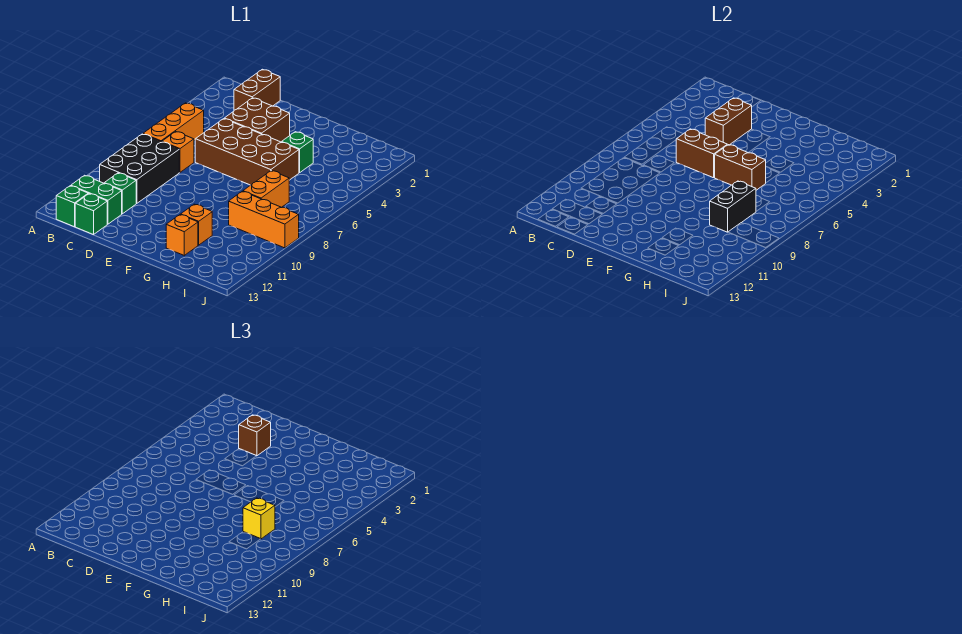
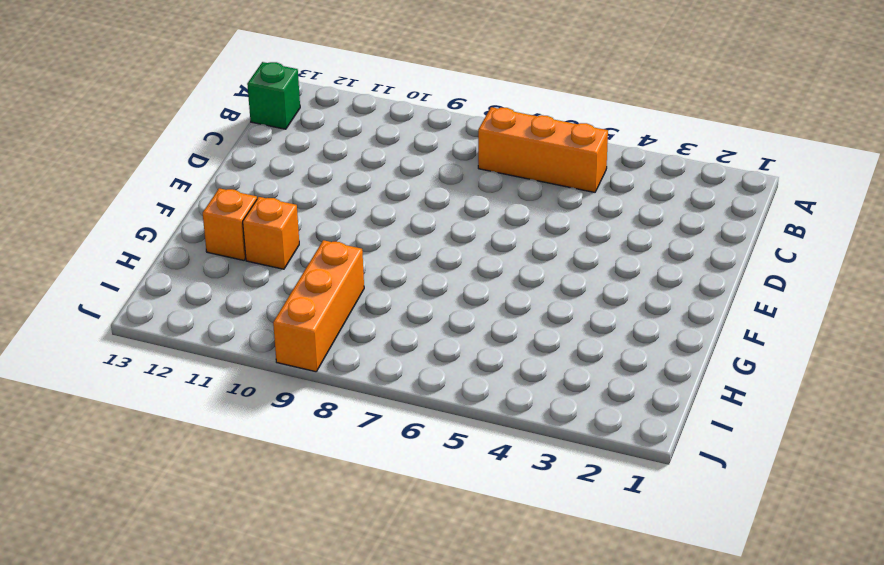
none -> black 2x3 brick [100,134,179,203]
none -> green 1x2 brick [71,175,122,224]
none -> brown 1x2 brick [234,69,280,110]

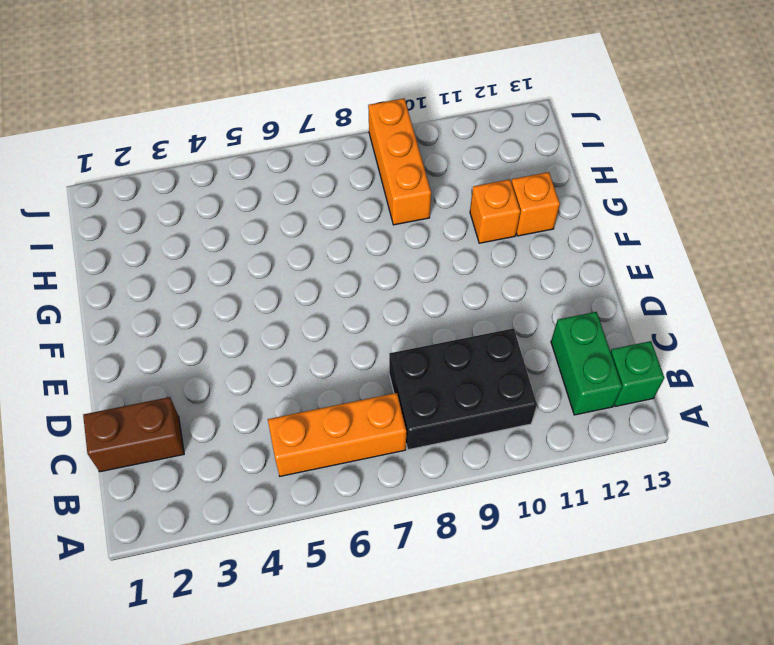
none -> orange 1x1 brick [162,132,194,172]
none -> green 1x1 brick [104,173,136,214]
none -> green 1x1 brick [75,194,107,235]

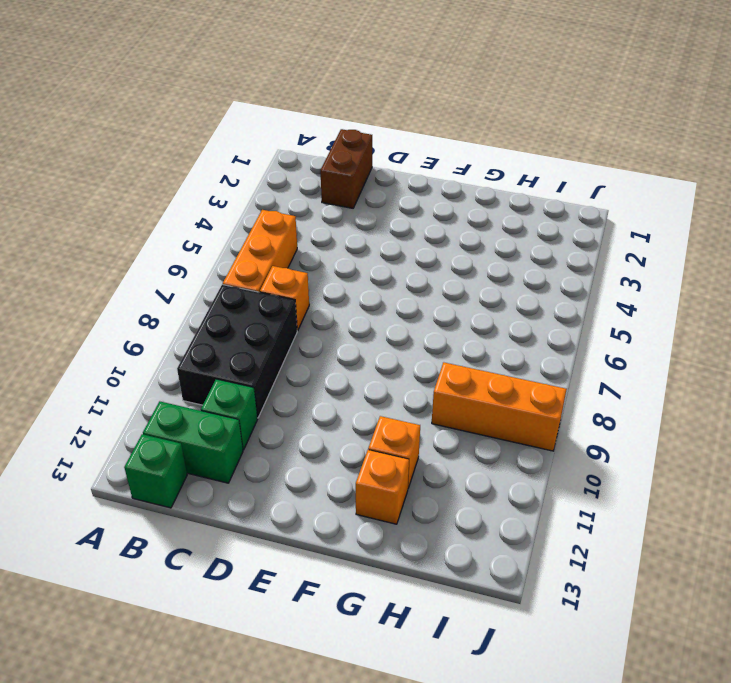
none -> green 1x1 brick [75,194,107,235]
none -> brown 2x2 brick [224,98,290,142]
none -> brown 2x4 brick [195,119,299,185]

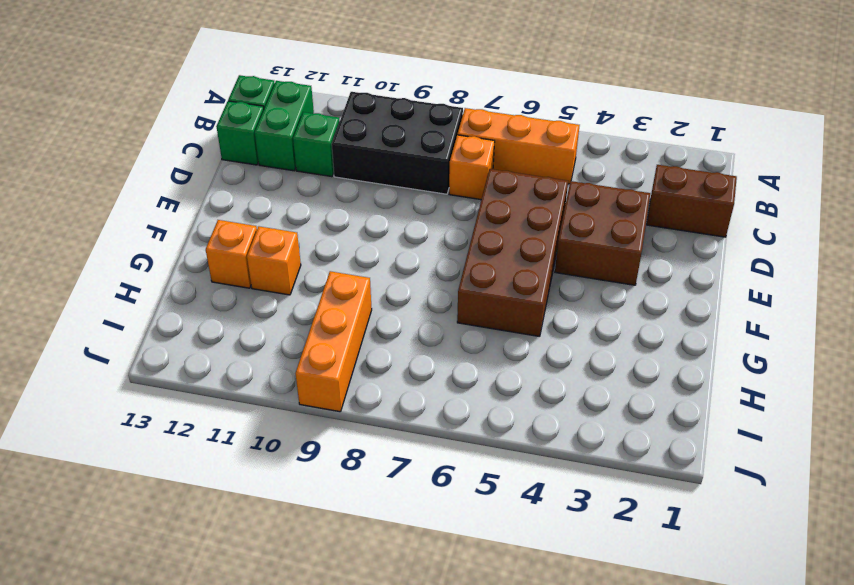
none -> green 1x1 brick [282,132,313,173]
none -> orange 1x2 brick [243,171,289,207]
none -> brown 1x2 brick [705,98,752,145]

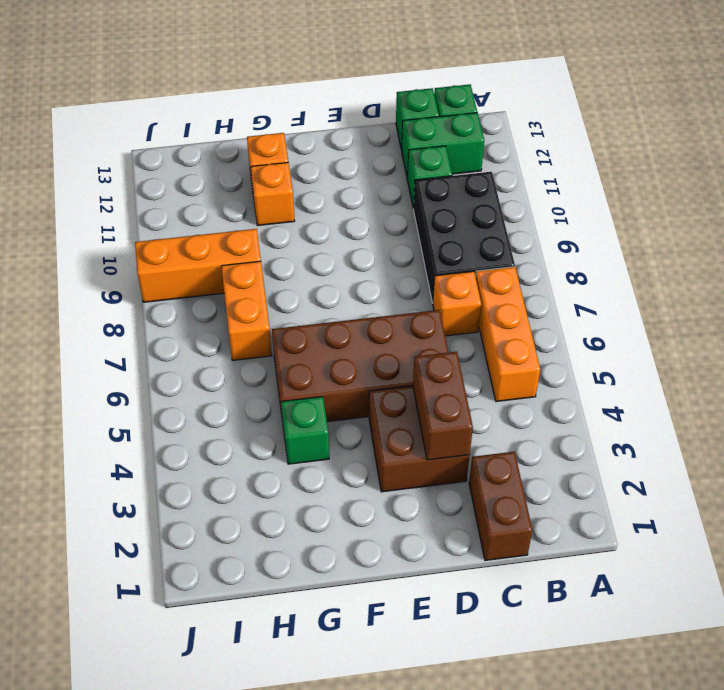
none -> brown 1x2 brick [676,129,727,178]
none -> brown 1x2 brick [715,145,766,190]
none -> black 1x2 brick [710,181,756,232]

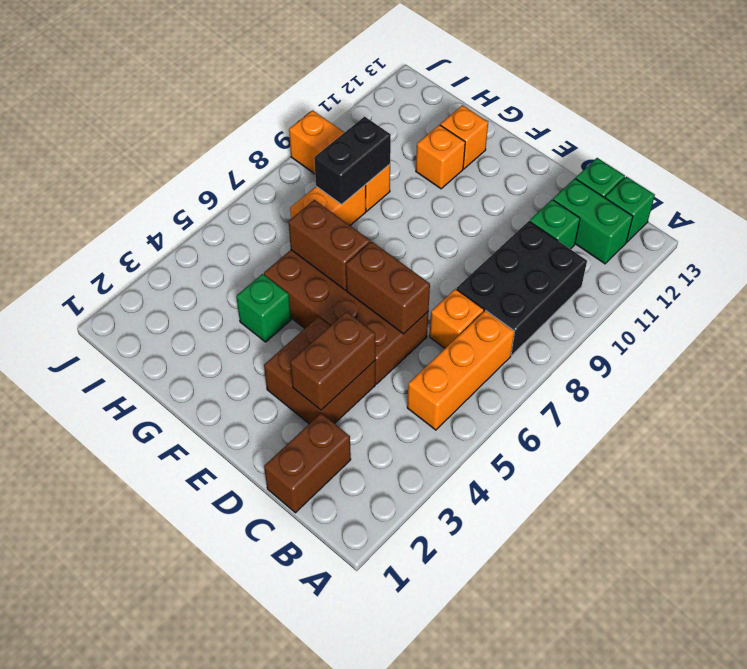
none -> brown 1x1 brick [239,415,271,456]
none -> yellow 1x1 brick [243,498,275,539]

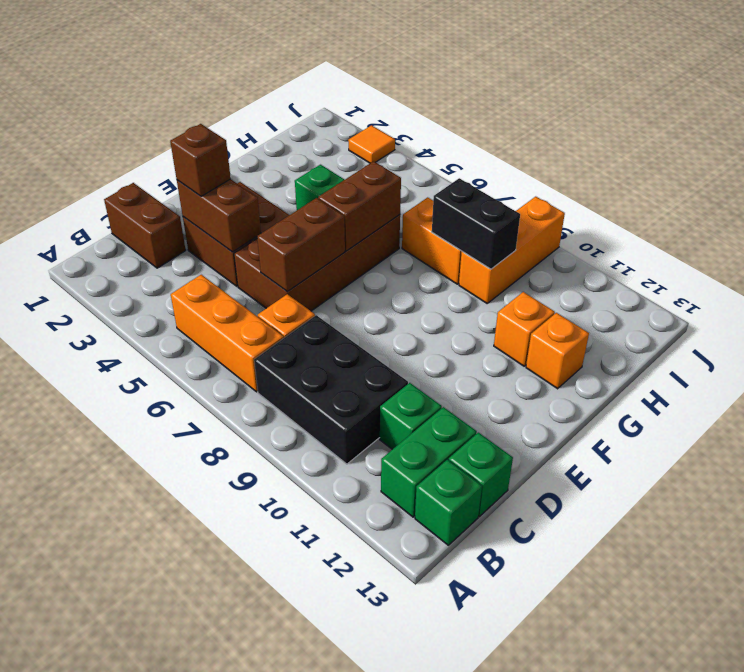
orange 1x1 tile [348,125,395,163] -> none
none -> yellow 1x1 brick [243,498,275,539]

